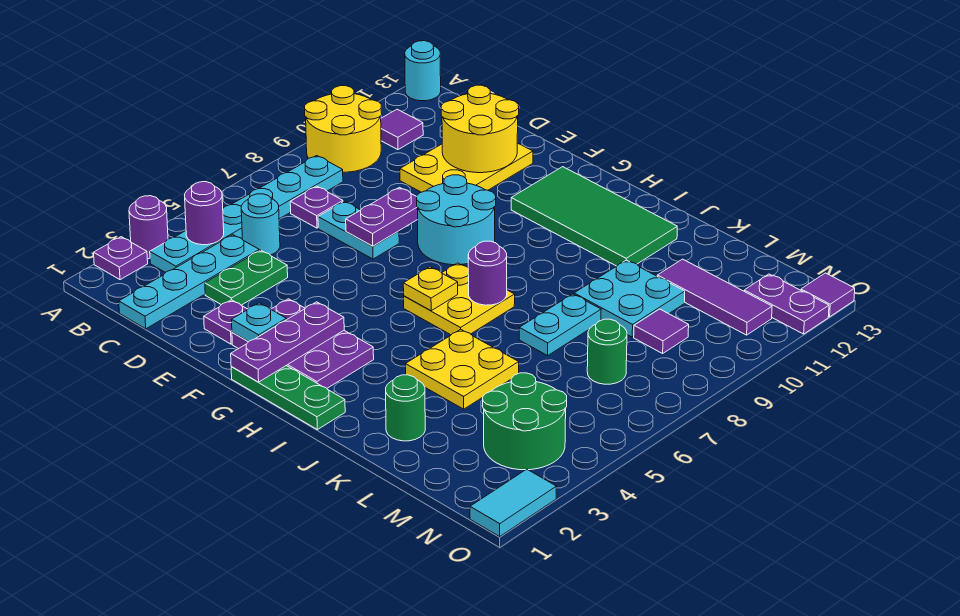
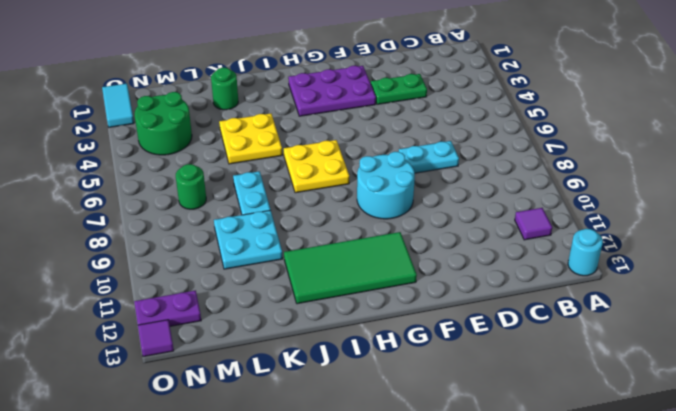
green 1x2 plate [371,74,427,104] -> green 1x2 plate turned to [205,250,288,305]
none -> purple 1x1 plate [94,237,148,280]
none -> purple 1x1 round brick [129,196,168,259]
none -> yellow 2x2 round brick [305,86,382,172]
none -> cyan 1x6 plate [150,156,343,273]

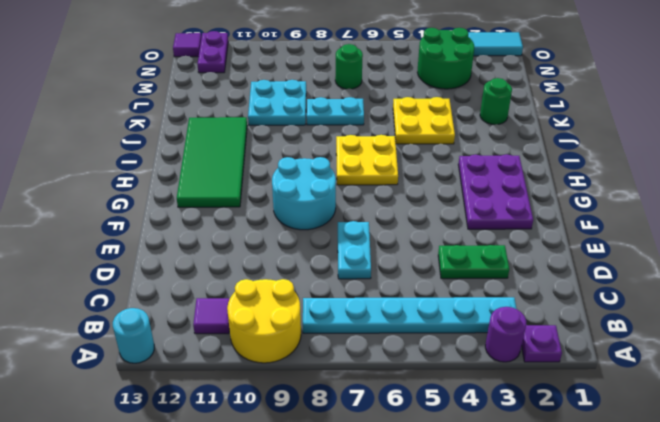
none -> cyan 1x4 plate [119,235,259,329]
none -> cyan 1x1 round brick [241,194,280,255]
none -> purple 1x1 plate [290,186,343,228]
none -> yellow 2x3 plate [400,143,533,192]

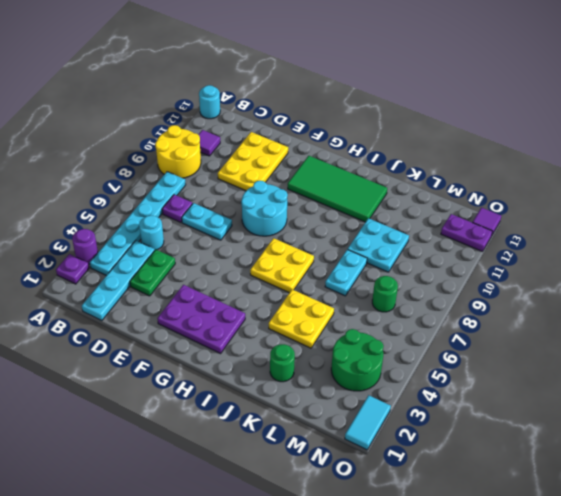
none -> purple 1x1 plate [204,300,248,344]
none -> green 1x3 plate [231,366,345,430]
none -> purple 1x3 tile [657,259,772,335]
none -> purple 1x1 tile [634,309,689,353]

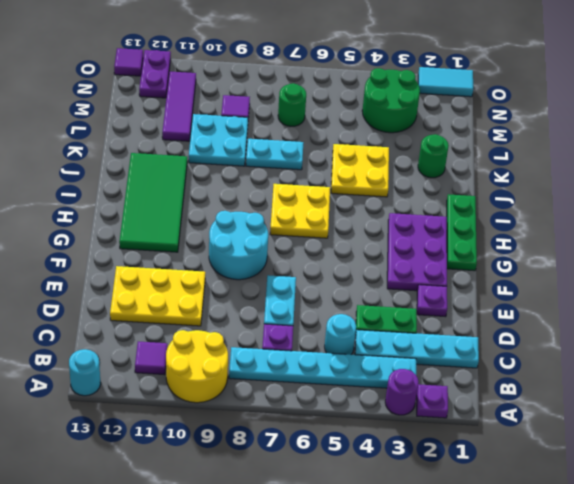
none -> purple 1x1 round brick [185,182,224,245]
none -> yellow 2x2 round brick [441,85,519,173]
none -> purple 1x2 plate [346,187,418,246]
none -> cyan 1x1 plate [232,303,286,342]

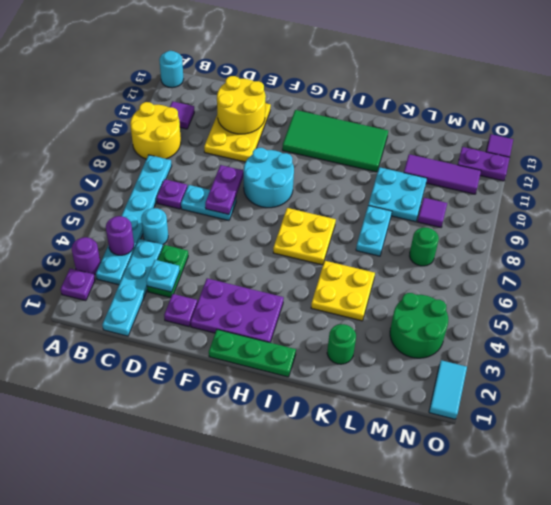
cyan 1x1 plate [146,260,180,292] -> cyan 1x1 plate moved to [232,303,286,342]
none -> purple 1x3 plate [231,302,344,382]
none -> yellow 1x1 plate [403,267,458,311]
none -> purple 1x1 round brick [468,241,507,305]

